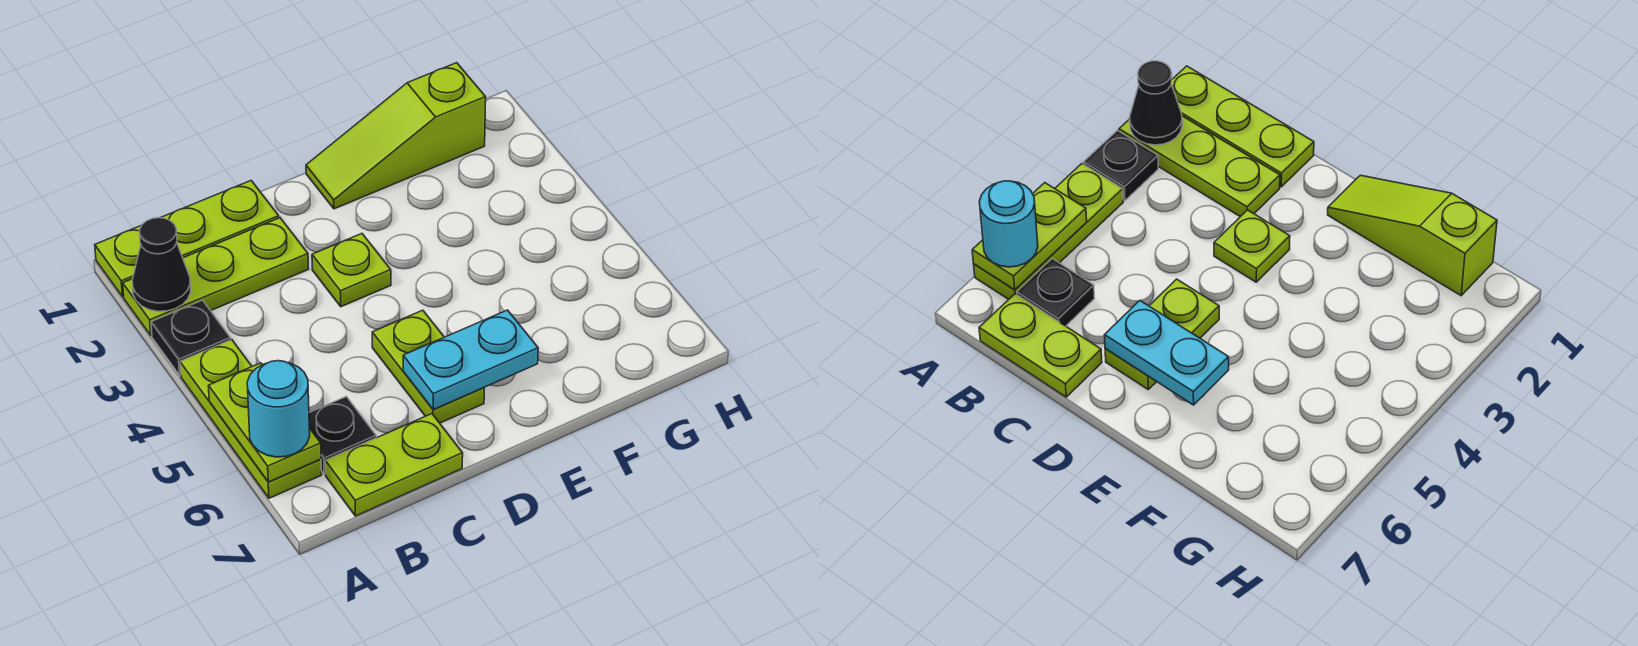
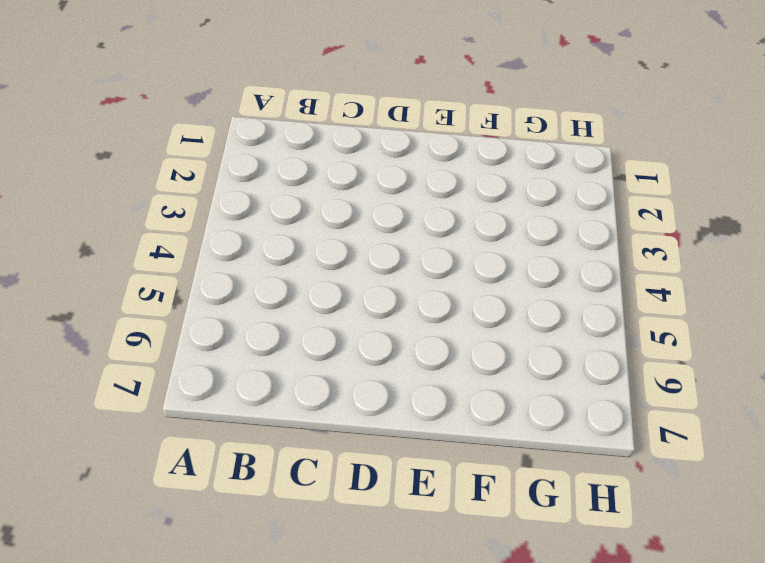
none -> lime 1x3 plate [95,181,279,297]
none -> lime 1x3 plate [123,218,308,336]
none -> black 1x1 plate [151,300,231,375]

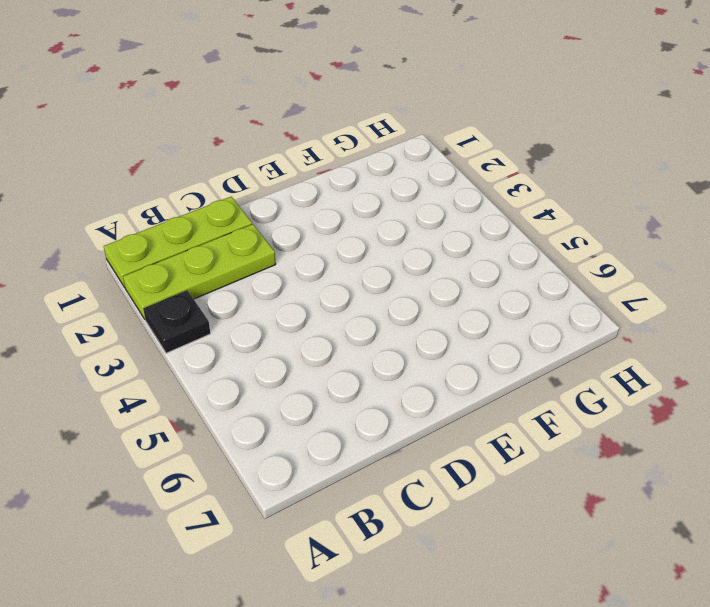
none -> lime 1x3 plate [180,340,322,498]
none -> black 1x1 plate [309,396,376,474]
none -> lime 1x2 plate [325,414,463,516]

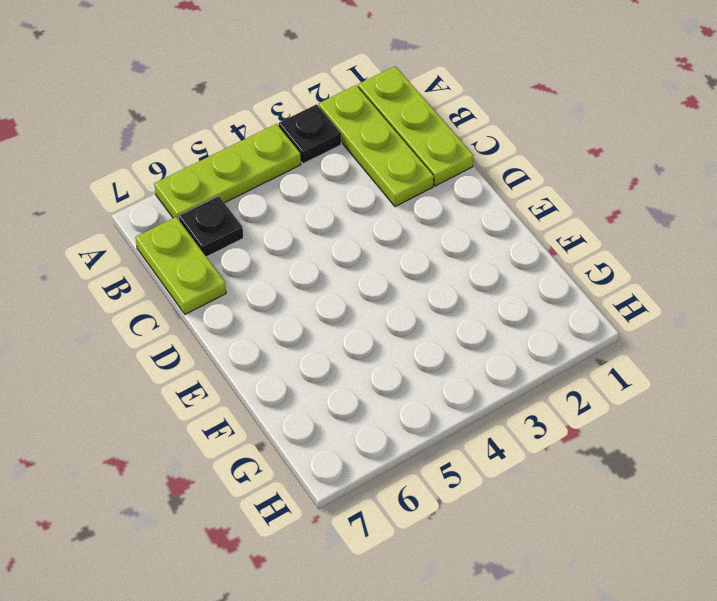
none -> lime 1x1 plate [312,234,391,307]
none -> lime 1x2 plate [372,310,484,423]
none -> lime 1x3 slope [306,63,486,209]

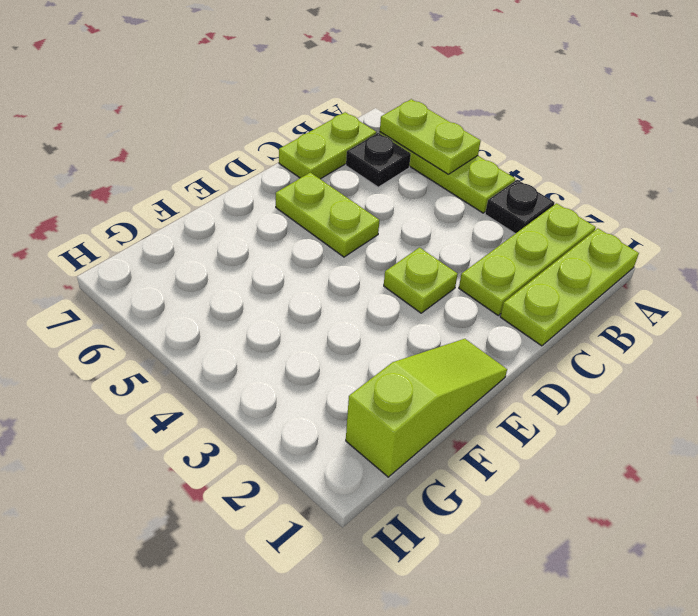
none -> black 1x1 cone [132,218,191,311]
none -> cyan 1x2 plate [403,310,538,410]
none -> cyan 1x1 round brick [247,361,310,457]

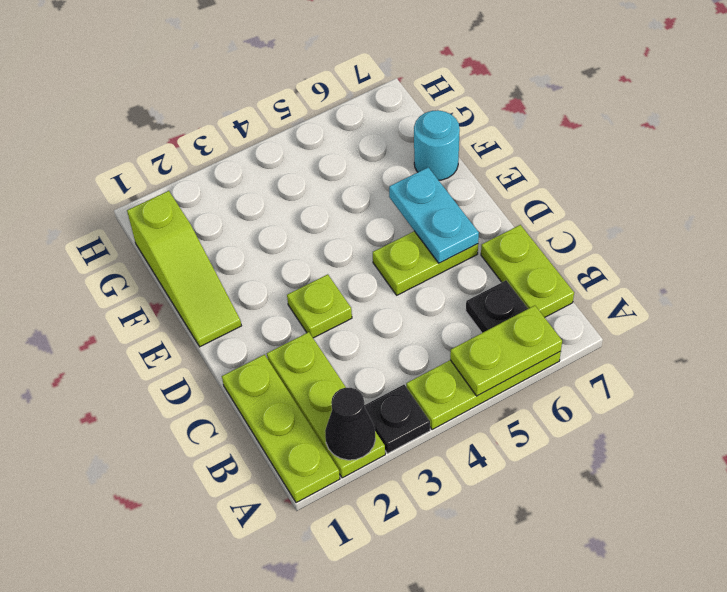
cyan 1x1 round brick [414,110,460,180] -> cyan 1x1 round brick moved to [247,361,310,457]

